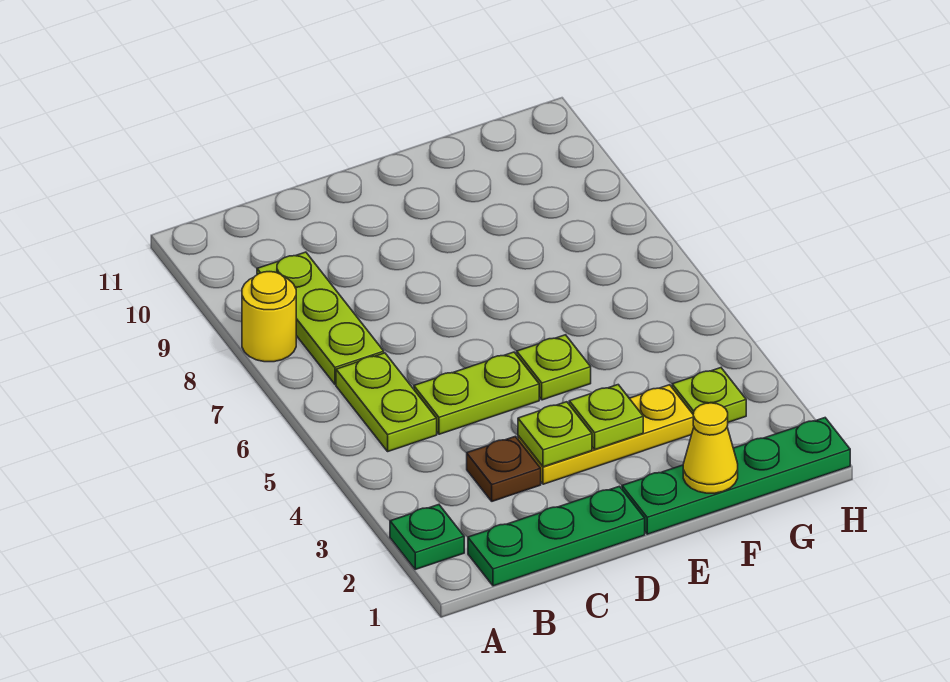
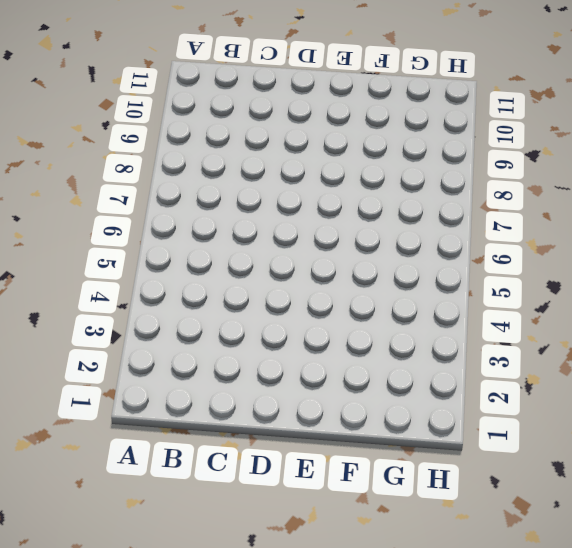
none -> green 1x1 plate [390,505,464,569]
none -> yellow 1x1 round brick [242,272,296,362]
none -> green 1x3 plate [468,486,645,586]

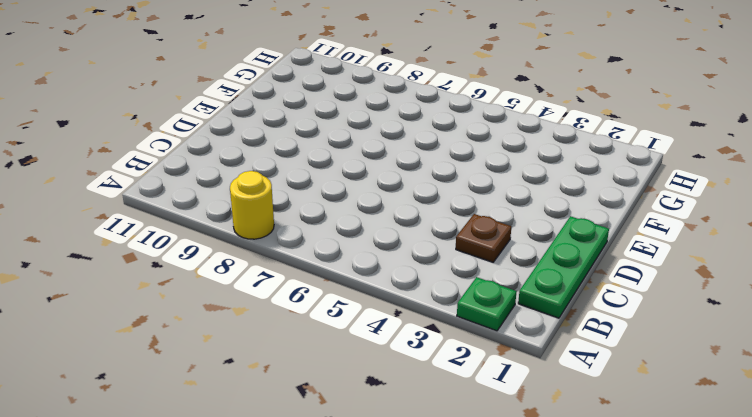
none -> lime 1x2 plate [336,353,437,451]
none -> lime 1x3 plate [257,252,384,384]
none -> lime 1x2 plate [414,352,539,434]

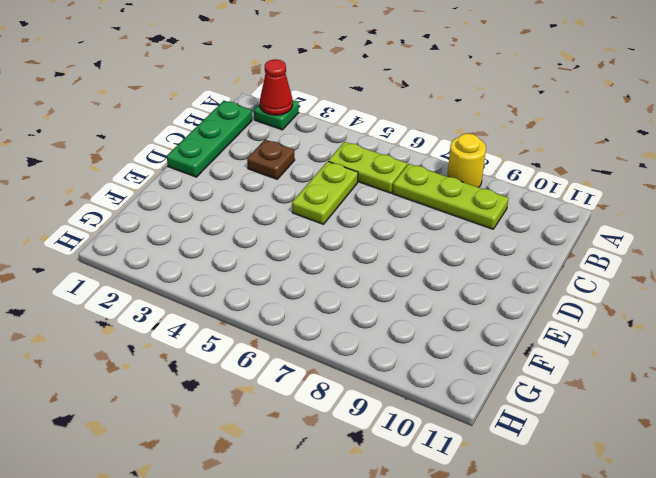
red 1x1 cone [260,59,293,115] -> none
none -> yellow 1x3 plate [518,385,694,484]
none -> green 1x4 plate [622,418,850,534]
none -> lime 1x1 plate [517,335,591,400]

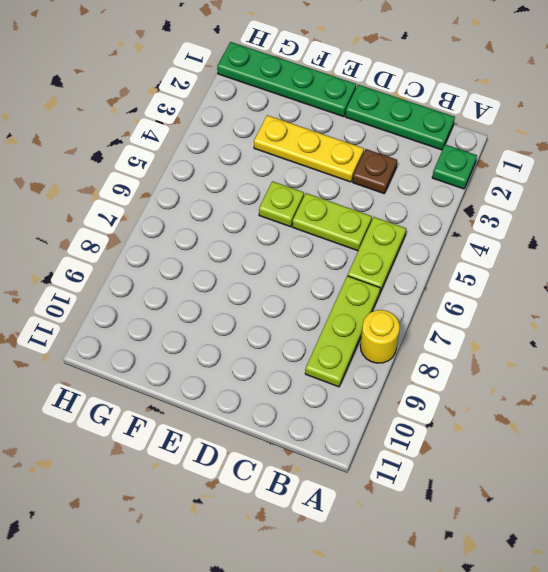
none -> lime 1x1 plate [672,368,746,422]
none -> lime 1x1 plate [518,402,592,467]
none -> lime 1x1 plate [569,385,643,449]

